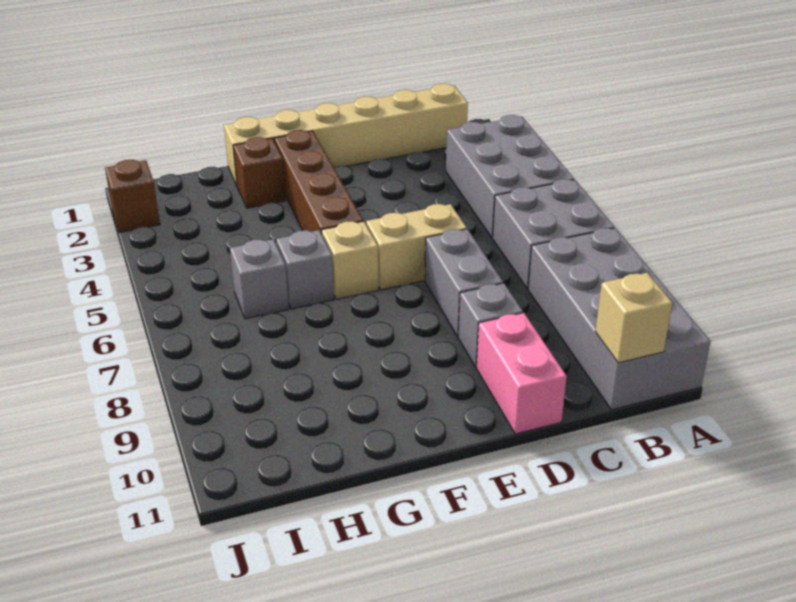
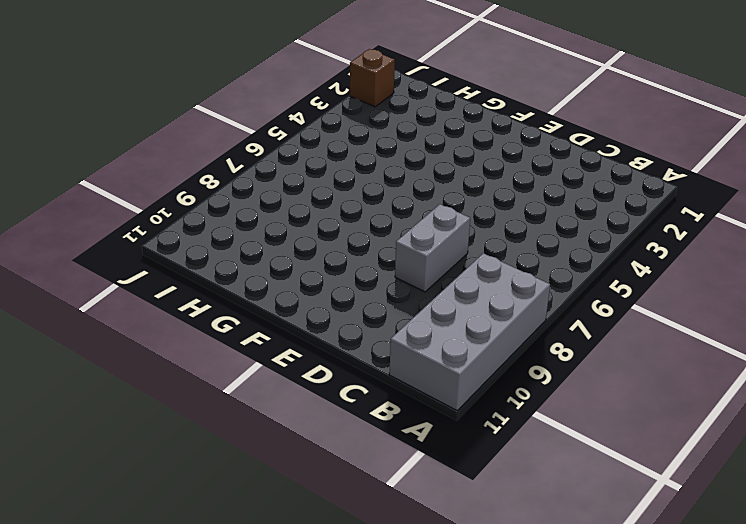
none -> grey 2x3 brick [446,115,574,238]
none -> grey 2x2 brick [493,179,614,289]
none -> tan 1x6 brick [224,84,468,185]

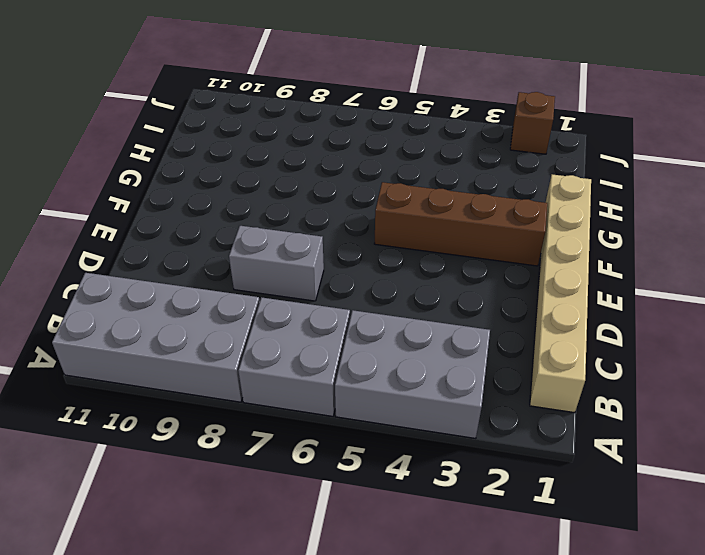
none -> tan 1x2 brick [366,204,467,290]
none -> grey 1x1 brick [458,283,523,367]
none -> pink 1x2 brick [477,313,567,434]

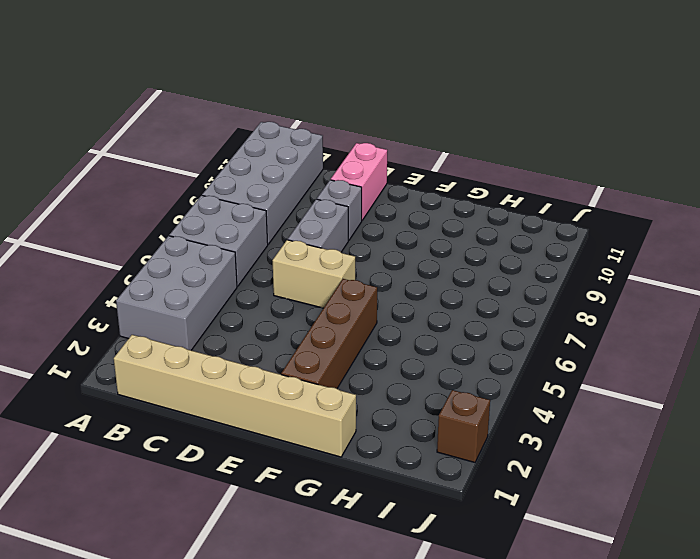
none -> tan 1x1 brick [322,221,379,299]
none -> brown 1x1 brick [233,137,286,208]
none -> grey 1x1 brick [276,230,334,309]

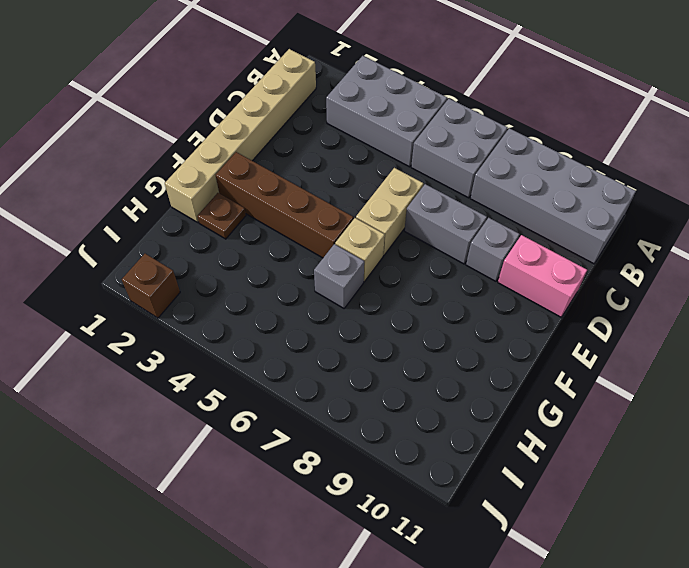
brown 1x1 plate [197,193,246,239] -> brown 1x1 brick [233,137,286,208]
none -> grey 1x1 brick [230,239,289,319]
none -> tan 1x1 brick [595,273,672,363]

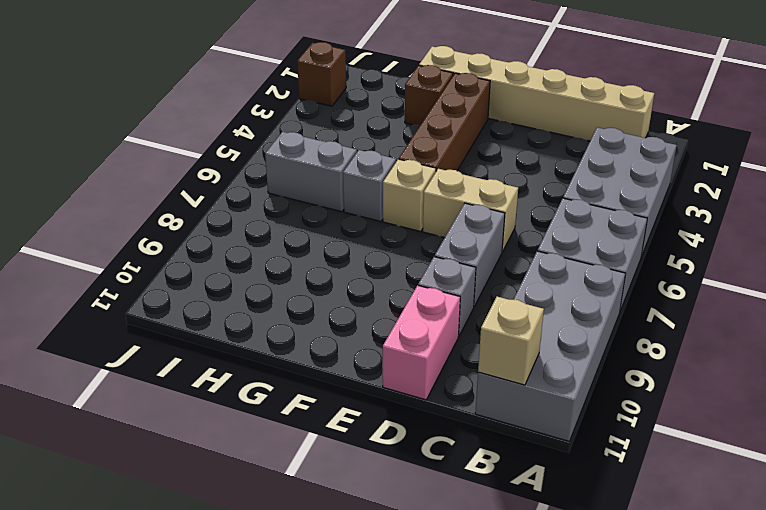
grey 1x2 brick [265,132,357,212] -> grey 1x1 brick [230,239,289,319]

